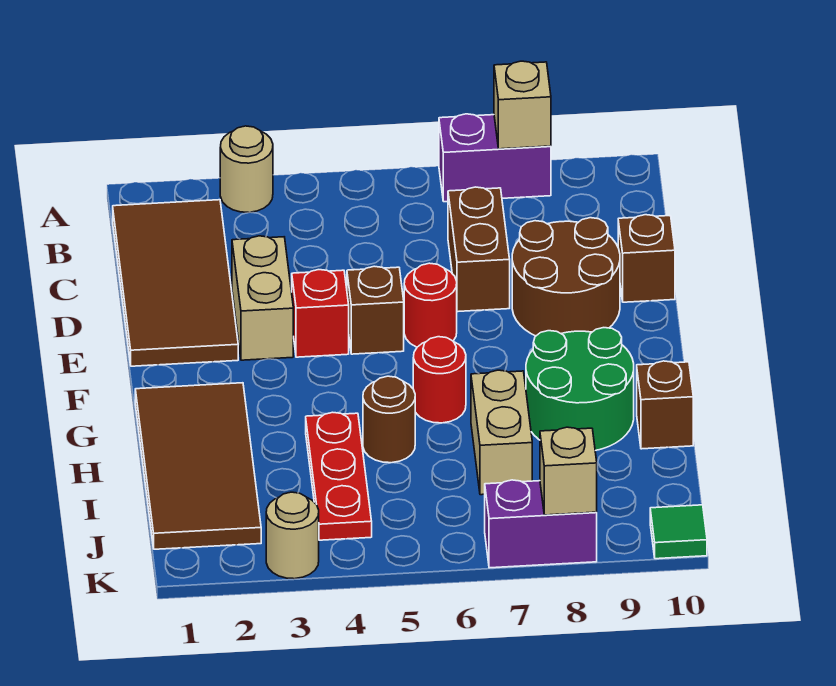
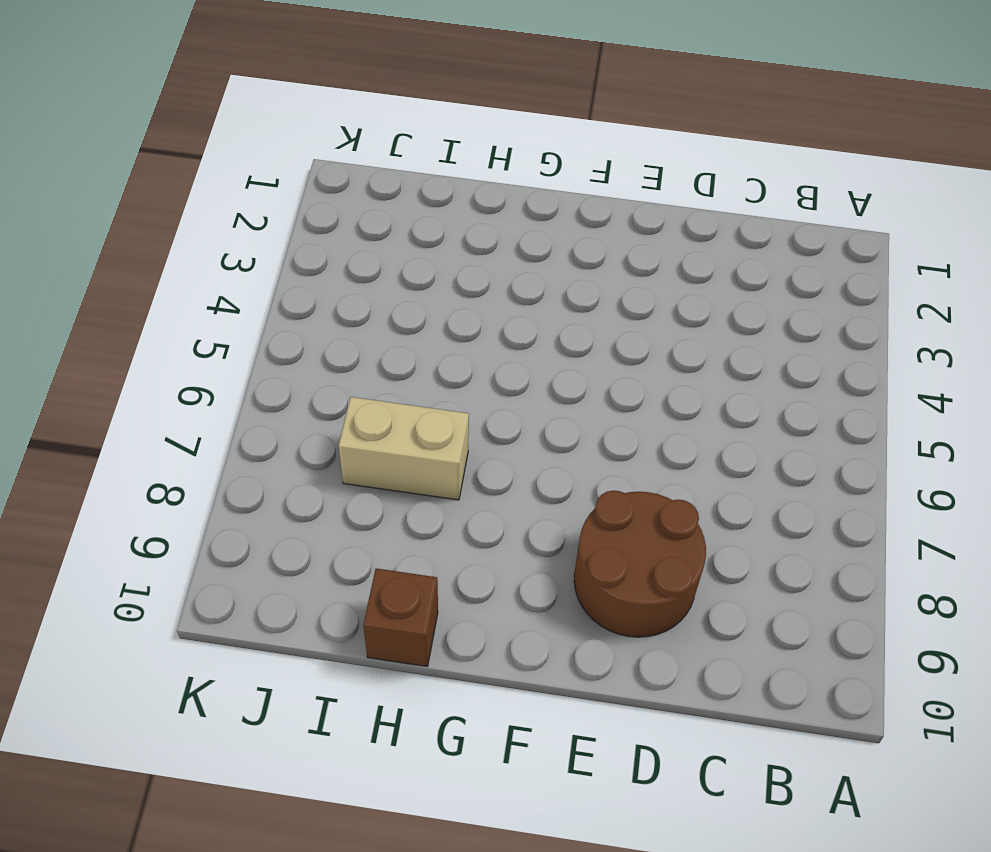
none -> tan 1x1 round brick [220,126,273,212]
none -> purple 1x2 brick [439,114,551,202]
none -> brown 2x4 tile [113,200,238,366]

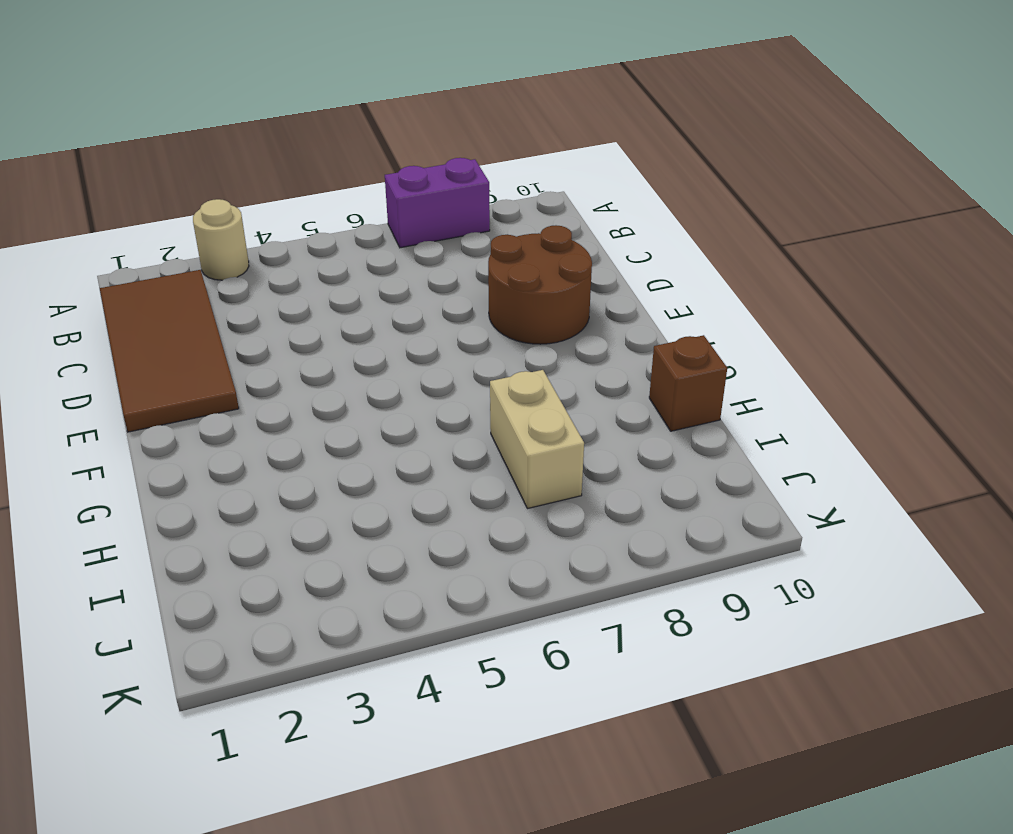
none -> brown 1x2 brick [448,187,510,312]
none -> tan 1x2 brick [232,236,293,360]
none -> brown 1x1 brick [618,215,675,302]

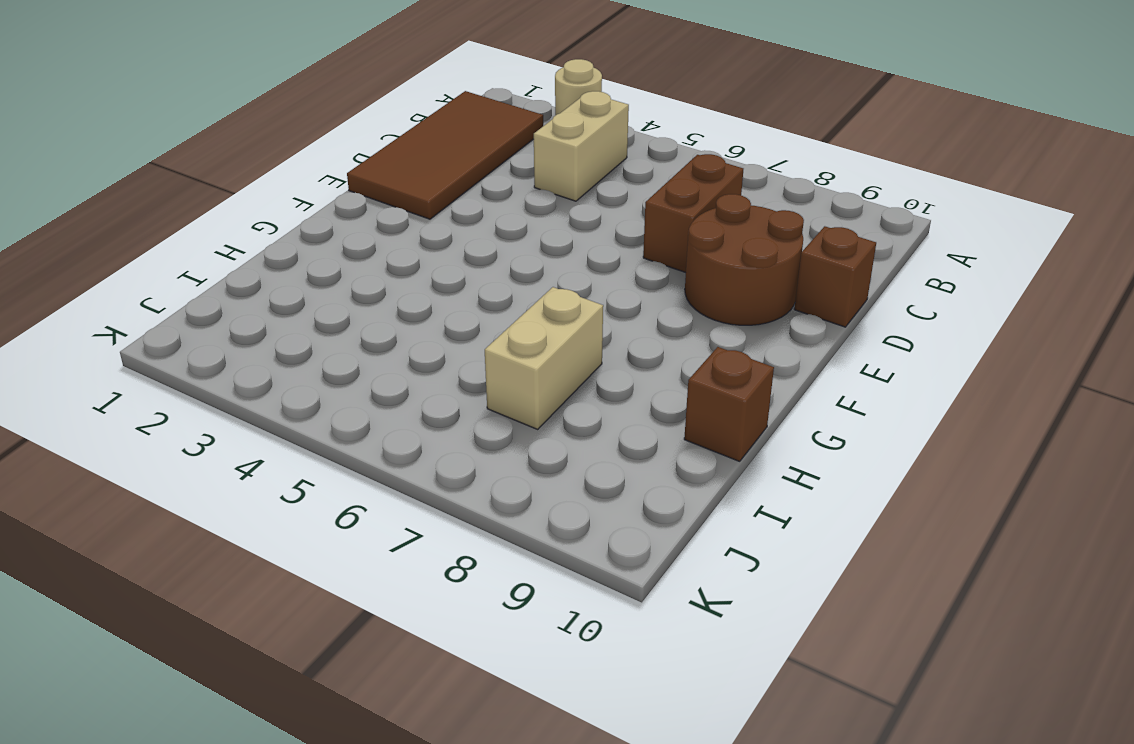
tan 1x2 brick [534,91,629,201] -> tan 1x2 brick moved to [232,236,293,360]
none -> purple 1x2 brick [439,114,551,202]
none -> red 1x1 brick [292,270,349,357]
none -> brown 1x1 brick [347,266,404,354]

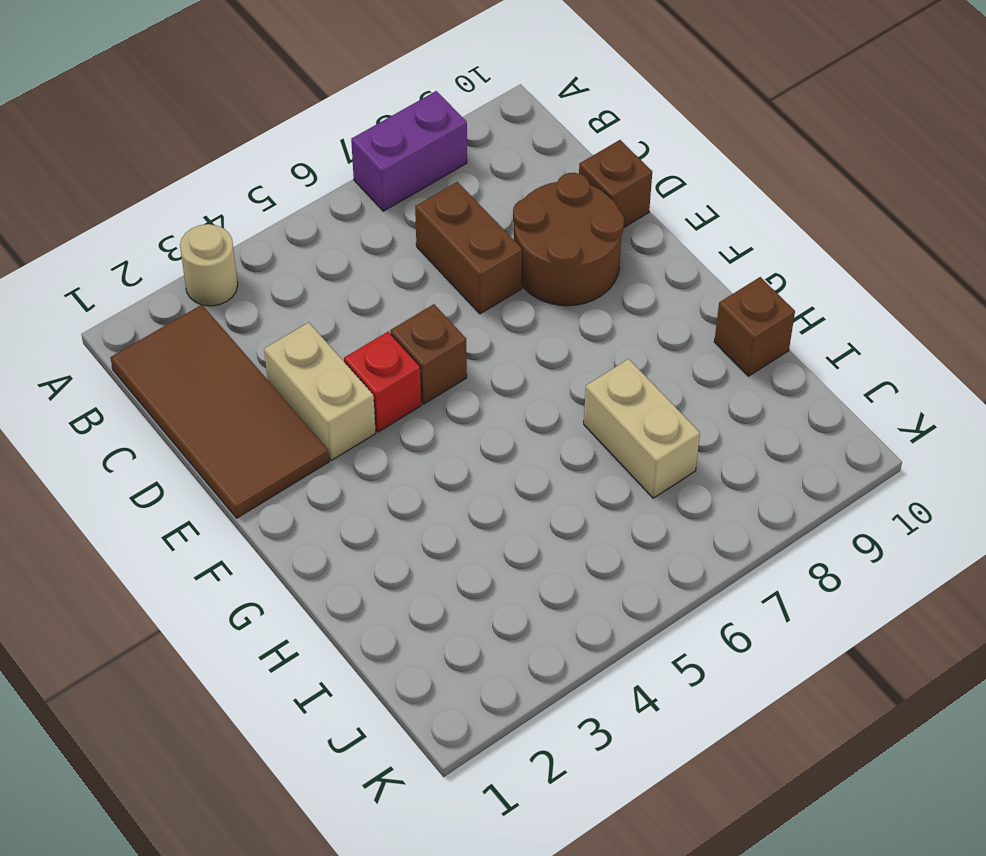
none -> red 1x1 round brick [404,263,457,347]
none -> brown 2x4 tile [135,383,261,549]
none -> red 1x1 round brick [413,337,466,423]

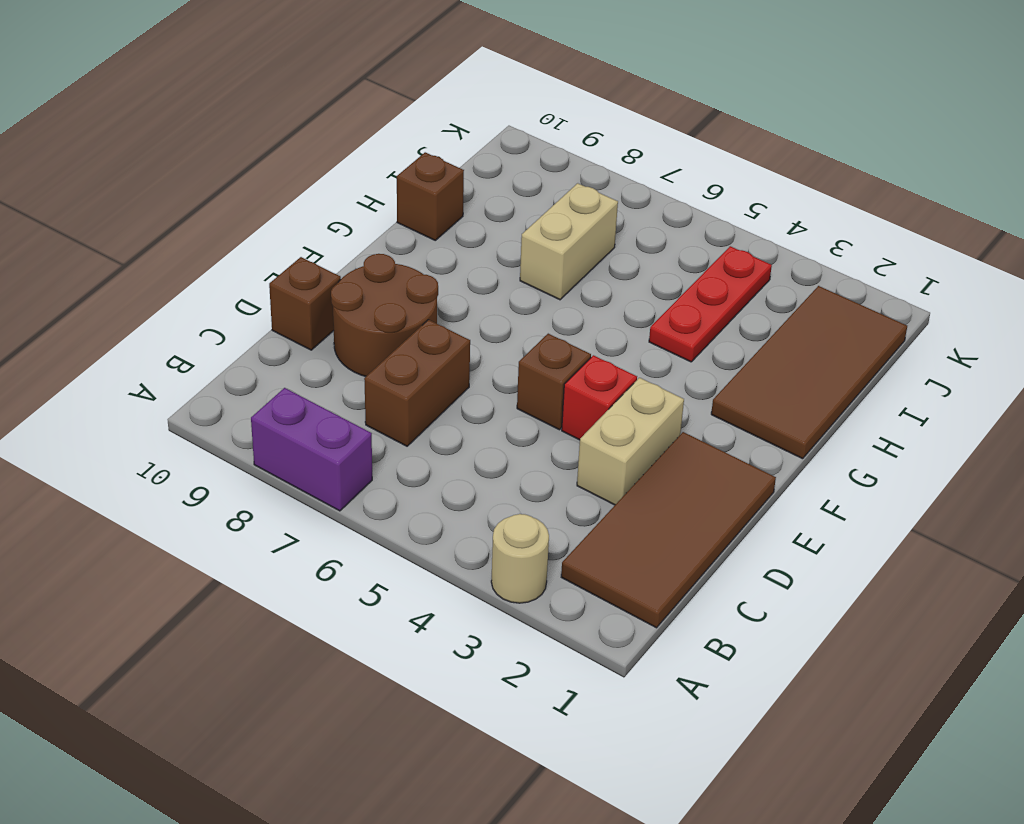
none -> red 1x1 round brick [404,263,457,347]
none -> red 1x1 round brick [413,337,466,423]
none -> green 2x2 round brick [526,328,634,451]

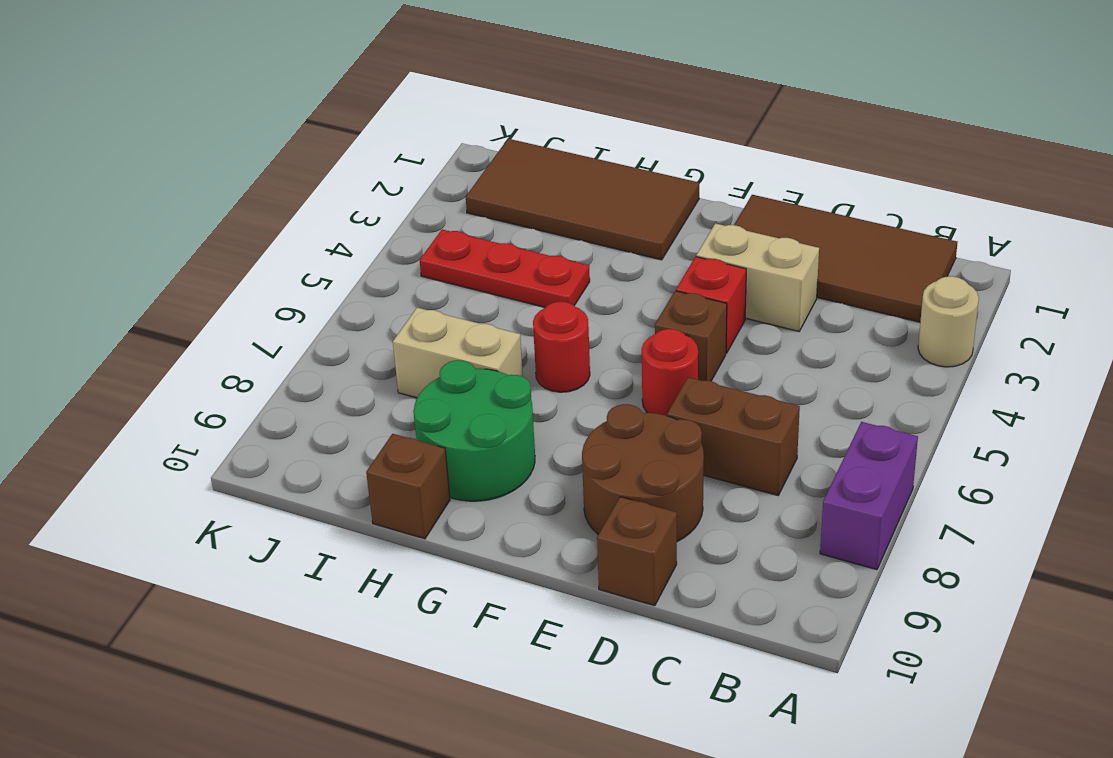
none -> brown 1x1 round brick [363,376,415,463]
none -> tan 1x1 round brick [266,492,319,579]
none -> purple 1x2 brick [485,480,597,568]

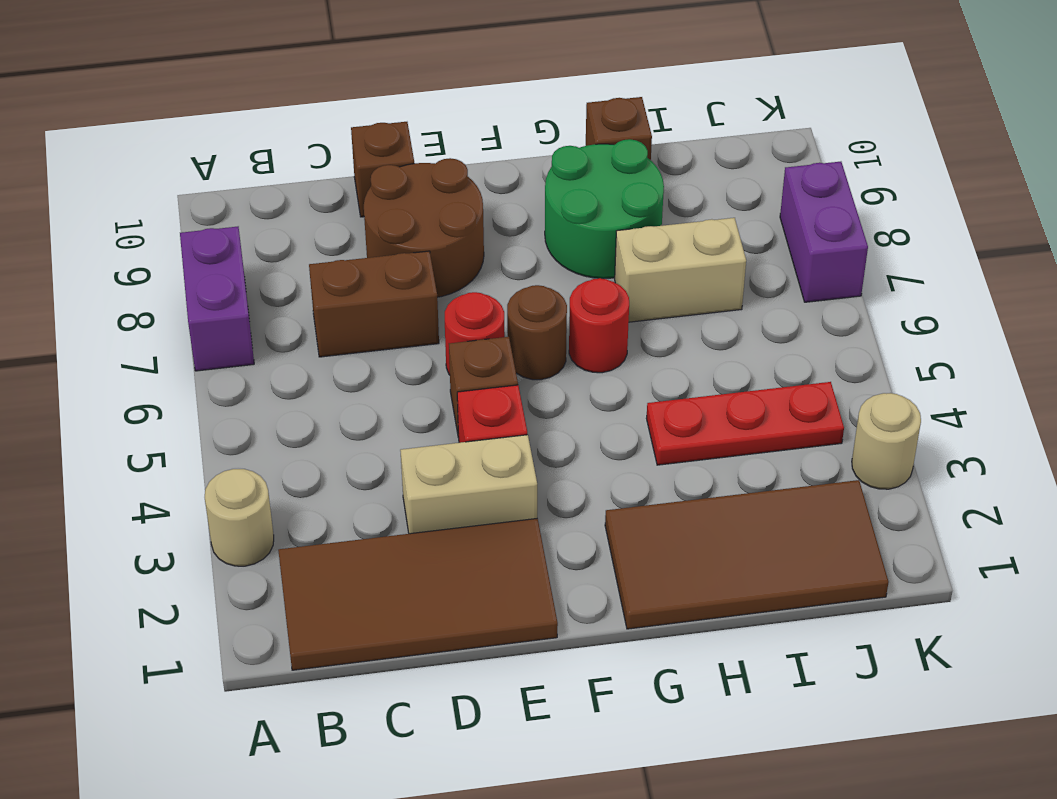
brown 1x1 round brick [507,285,567,380] -> brown 1x1 round brick moved to [363,376,415,463]
none -> green 1x1 tile [650,505,707,559]
none -> tan 1x1 brick [494,61,551,149]
none -> tan 1x1 brick [540,427,597,515]

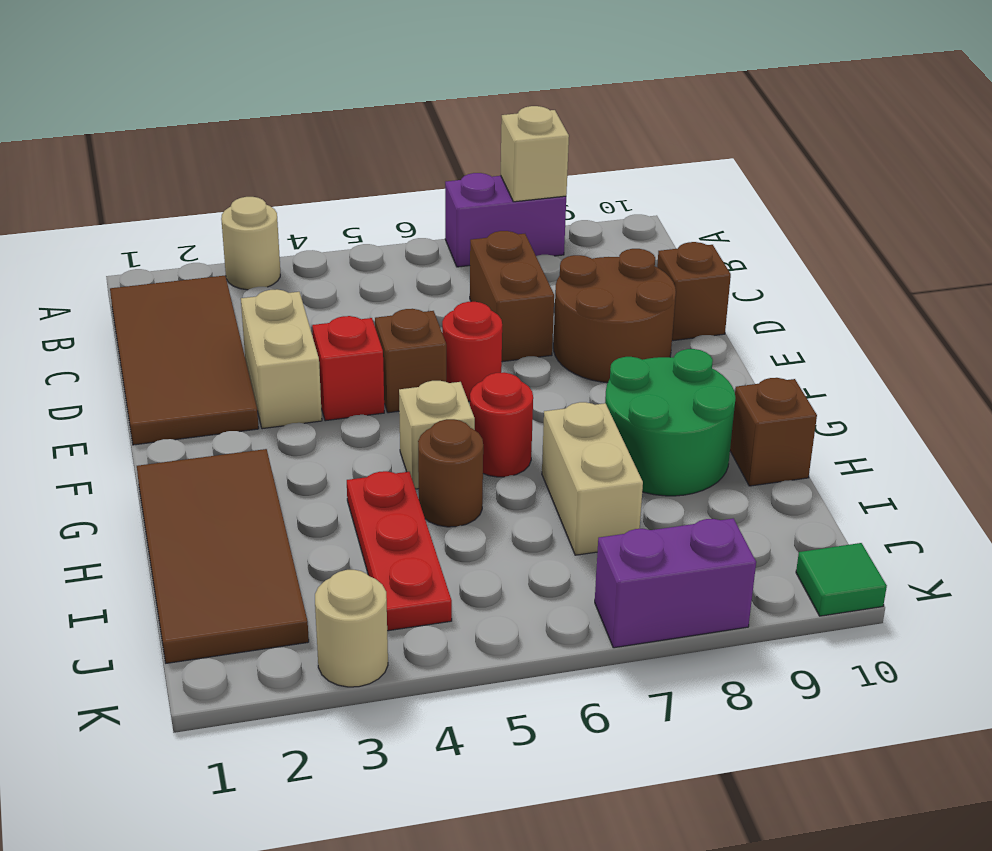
tan 1x1 brick [399,381,475,489] -> tan 1x1 brick moved to [540,427,597,515]

